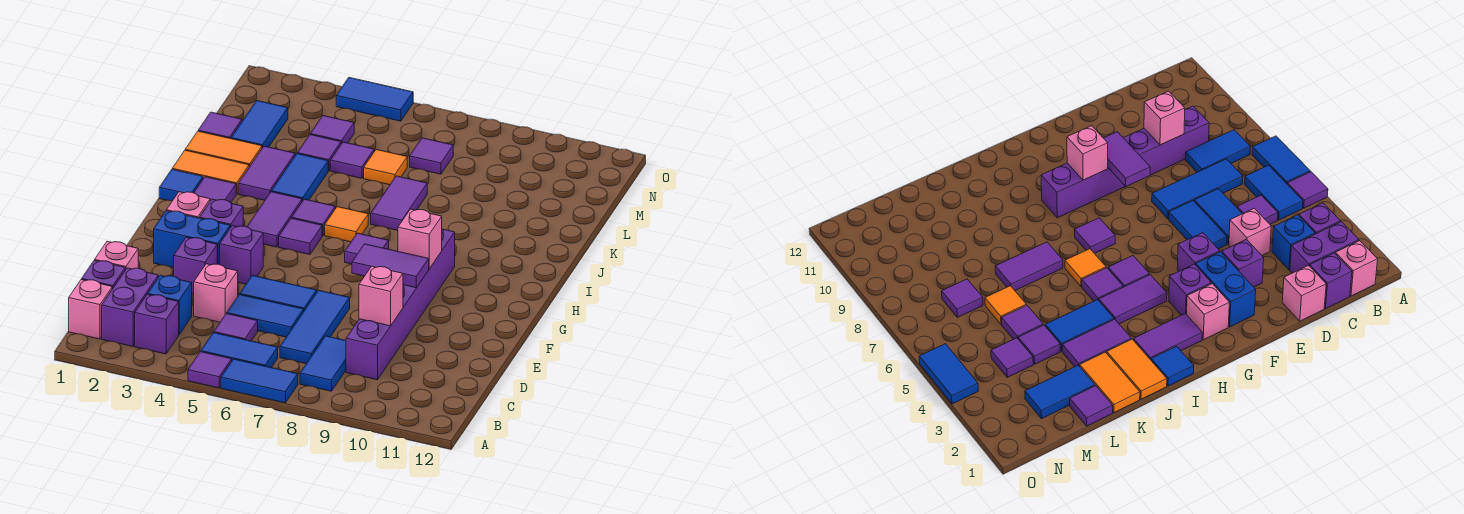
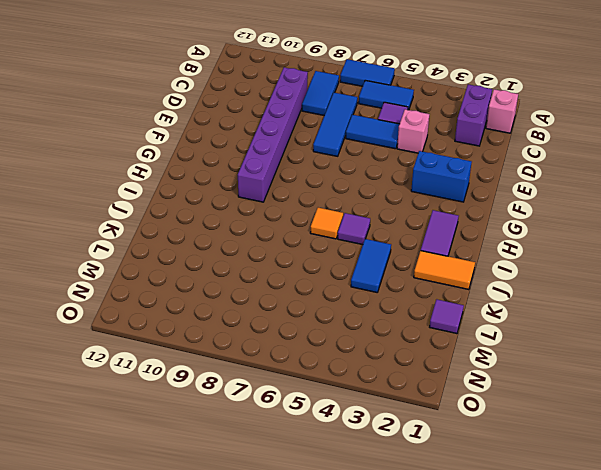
none -> purple 1x1 tile [188,352,232,388]
none -> purple 1x1 brick [135,294,179,354]
none -> purple 1x1 brick [82,260,125,289]
none -> blue 1x1 brick [148,275,192,334]

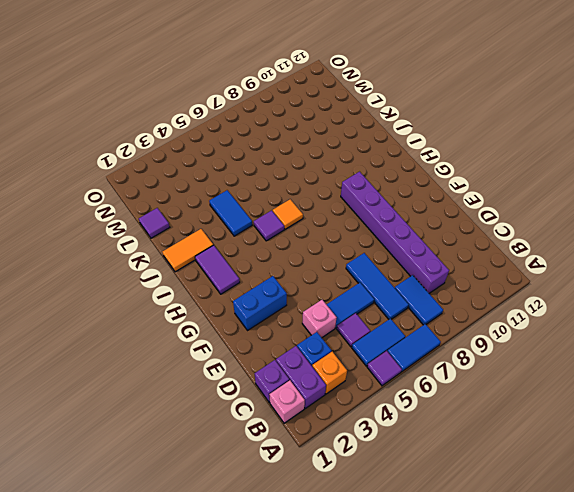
orange 1x1 brick [312,352,347,394] -> purple 1x1 brick [135,294,179,354]
none -> pink 1x1 brick [95,241,138,270]
none -> purple 1x1 brick [174,237,217,294]
none -> blue 1x2 tile [240,275,317,310]
none -> purple 1x1 brick [220,226,263,284]

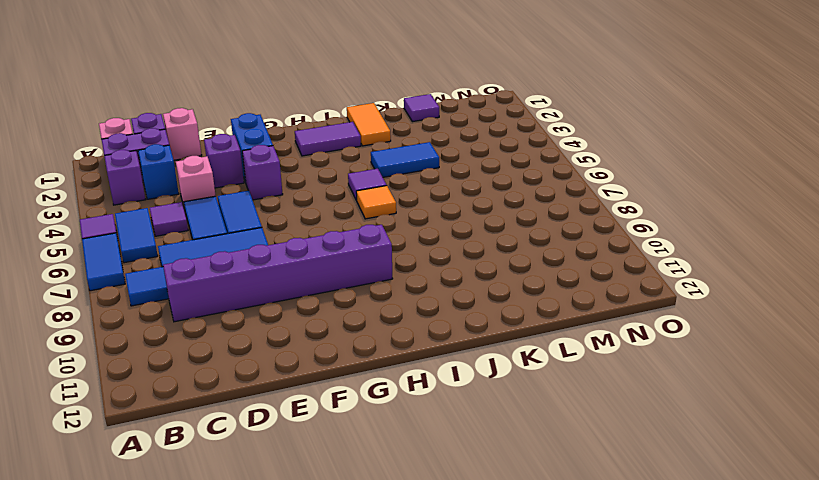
none -> pink 1x1 brick [166,192,210,218]
none -> purple 1x1 brick [200,199,243,228]
none -> purple 1x2 tile [247,192,302,247]
none -> purple 1x1 tile [279,218,322,255]

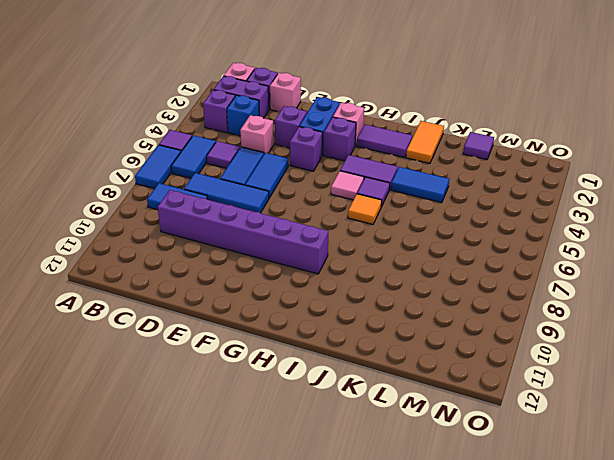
pink 1x1 tile [331,171,364,200] -> purple 1x1 tile [279,218,322,255]
none -> purple 1x1 tile [345,233,389,264]
none -> blue 1x1 tile [159,169,203,201]
none -> purple 1x2 tile [238,146,295,200]
none -> purple 1x2 tile [371,176,427,230]

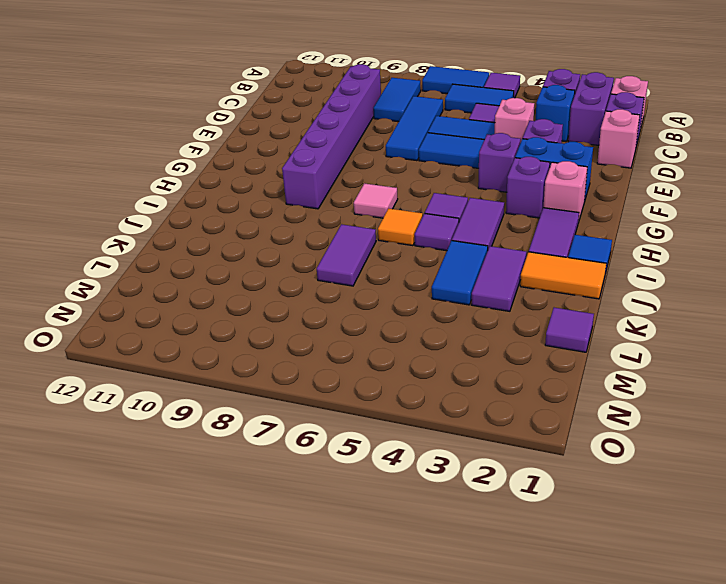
pink 1x1 tile [354,183,398,218] -> purple 1x1 tile [345,233,389,264]
none -> orange 1x2 tile [185,131,262,167]
none -> blue 1x2 tile [231,101,288,148]
none -> purple 1x1 tile [297,135,341,171]
none -> purple 1x1 tile [330,142,374,178]

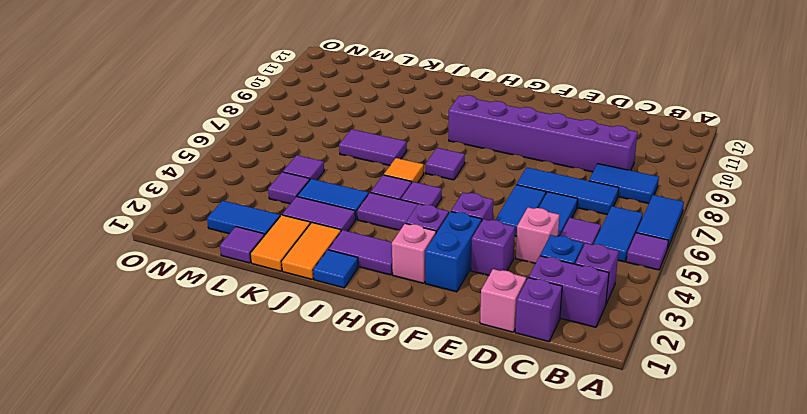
none -> pink 1x1 brick [69,279,112,339]
none -> orange 1x1 tile [364,150,407,185]
none -> purple 1x1 tile [310,116,354,144]
none -> purple 1x1 tile [410,138,453,174]

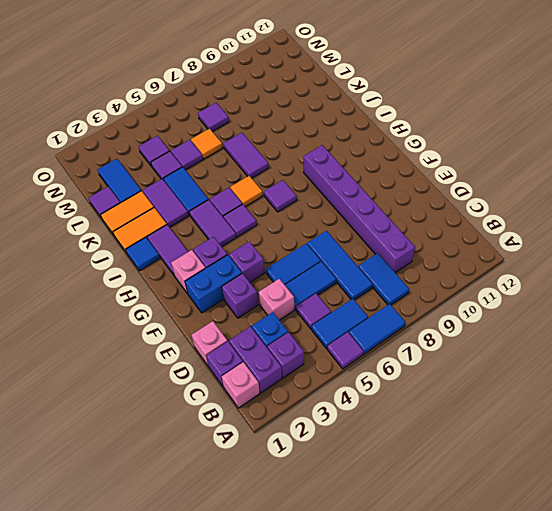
none -> blue 1x2 tile [336,78,413,121]
none -> pink 1x1 brick [359,266,403,326]
none -> purple 1x2 tile [352,244,429,288]
none -> pink 1x1 brick [398,209,442,269]

